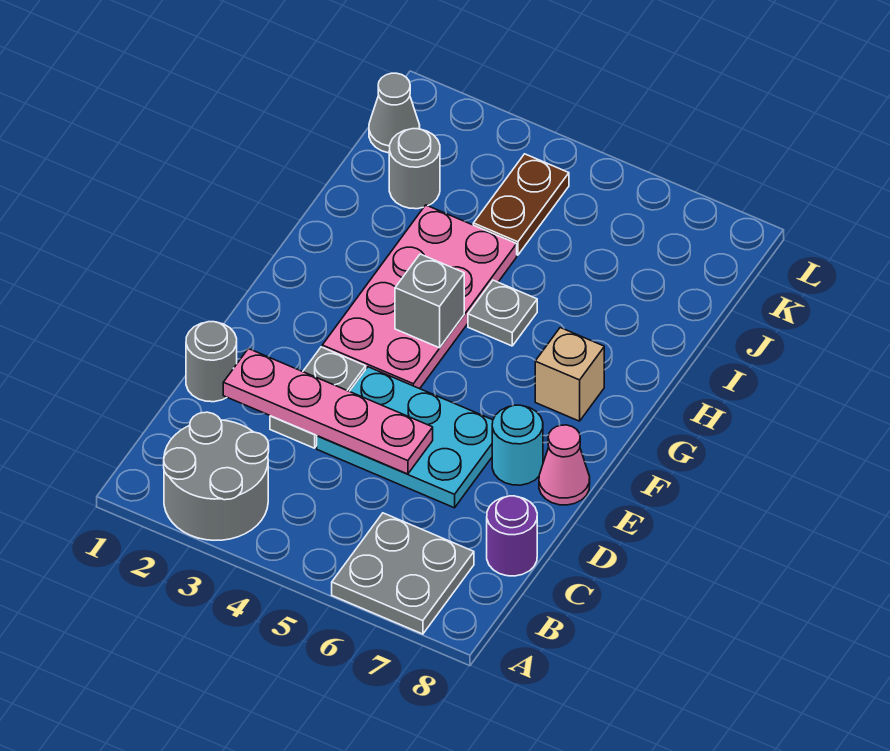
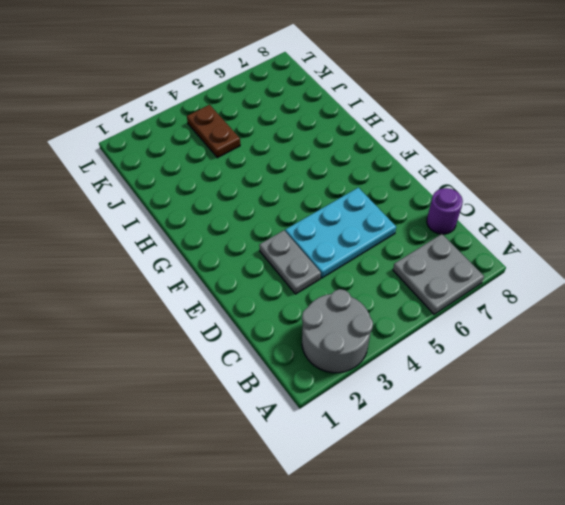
none -> grey 1x1 round brick [186,322,237,402]
none -> cyan 1x1 round brick [492,405,543,485]
none -> pink 1x1 cone [539,425,590,505]

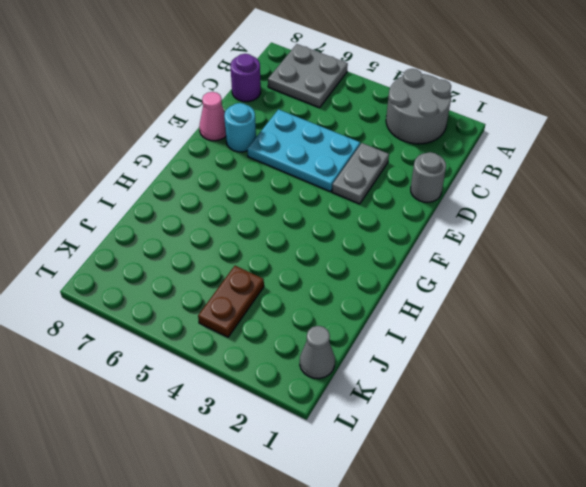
none -> pink 2x4 plate [322,205,517,389]
none -> tan 1x1 brick [535,328,604,421]
none -> grey 1x1 plate [468,280,537,346]

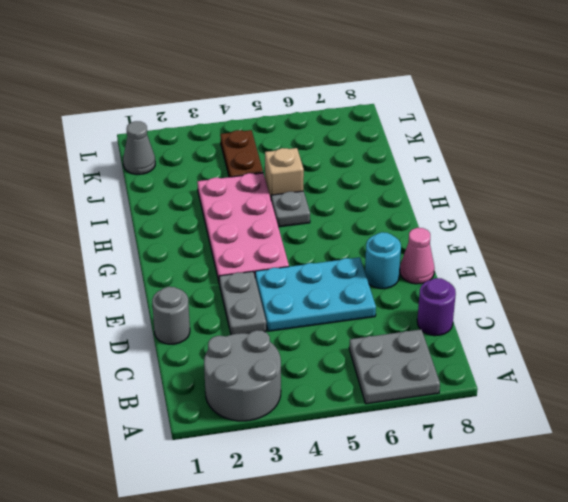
tan 1x1 brick [265,148,304,198] -> tan 1x1 brick moved to [535,328,604,421]
none -> grey 1x1 round brick [389,129,440,209]
none -> pink 1x4 plate [223,349,433,474]
none -> grey 1x1 brick [395,254,464,348]

